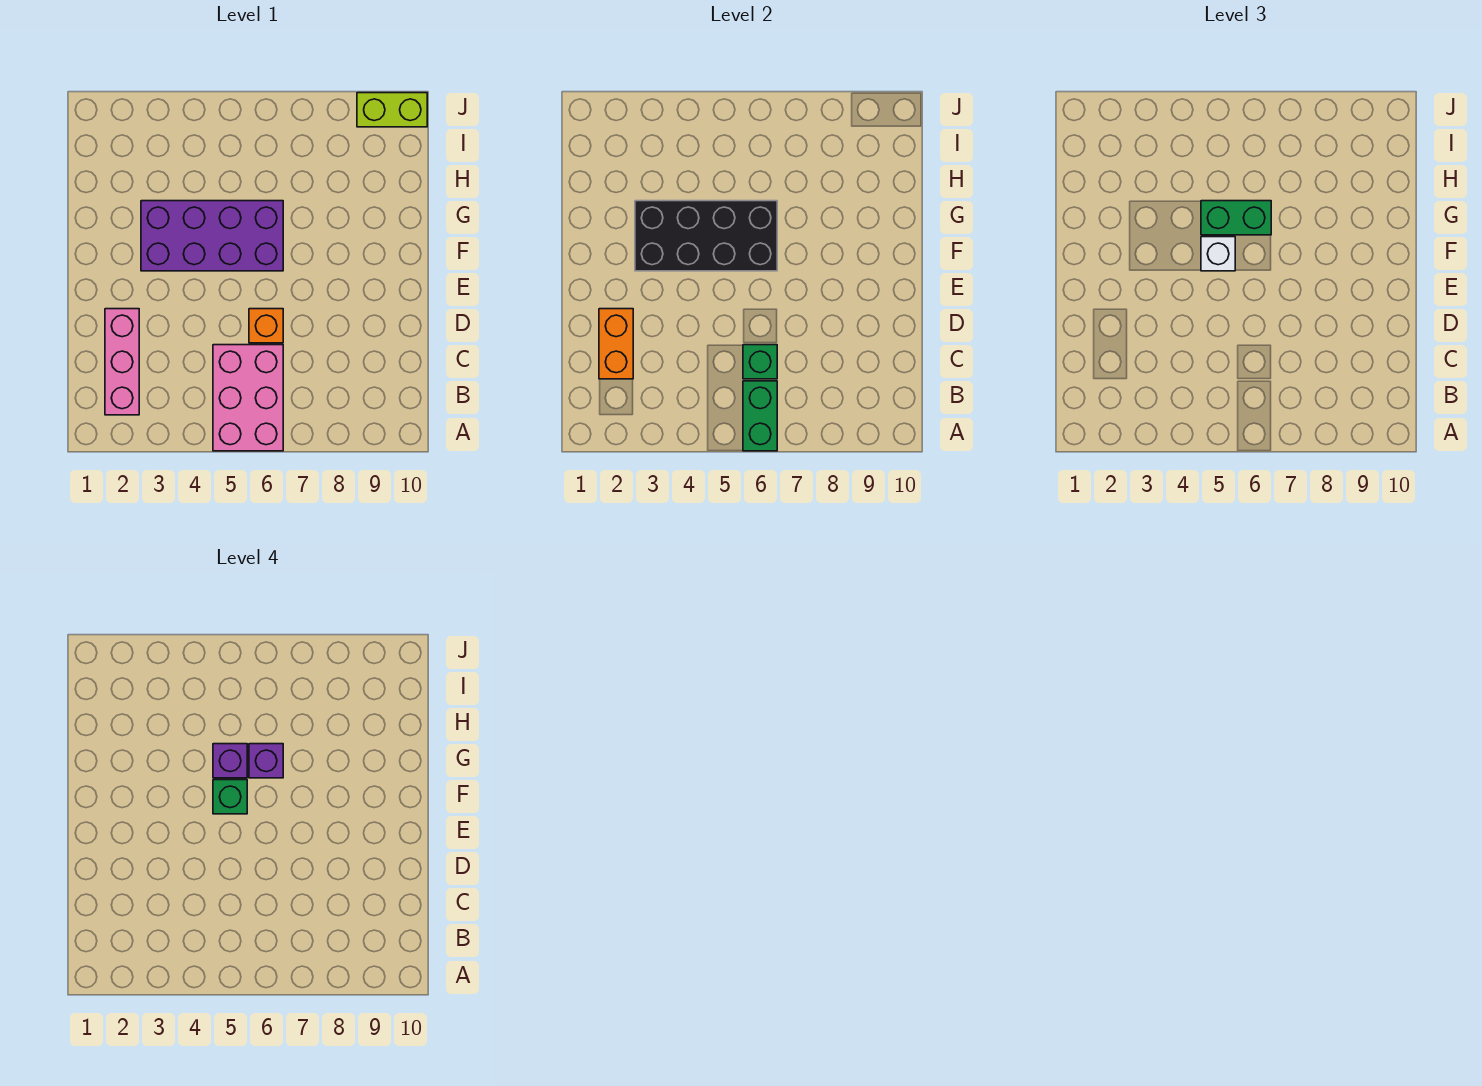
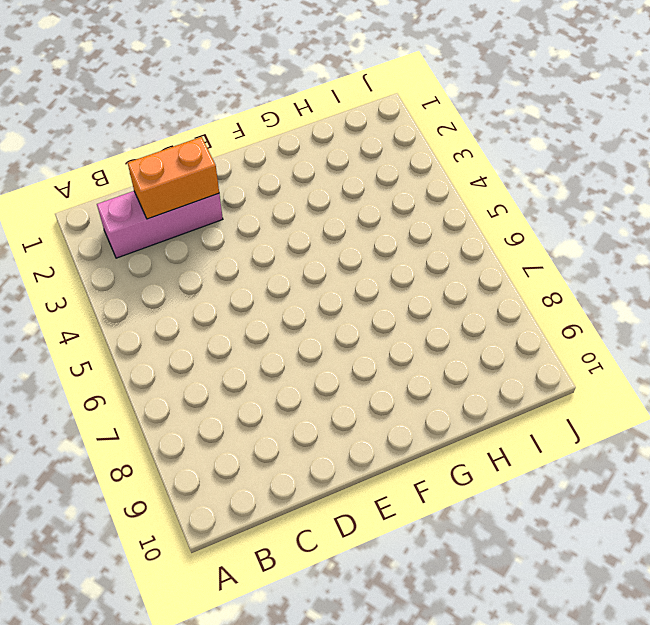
none -> pink 2x3 brick [213,345,283,451]
none -> orange 1x1 brick [249,309,283,343]
none -> purple 2x4 brick [141,201,283,271]

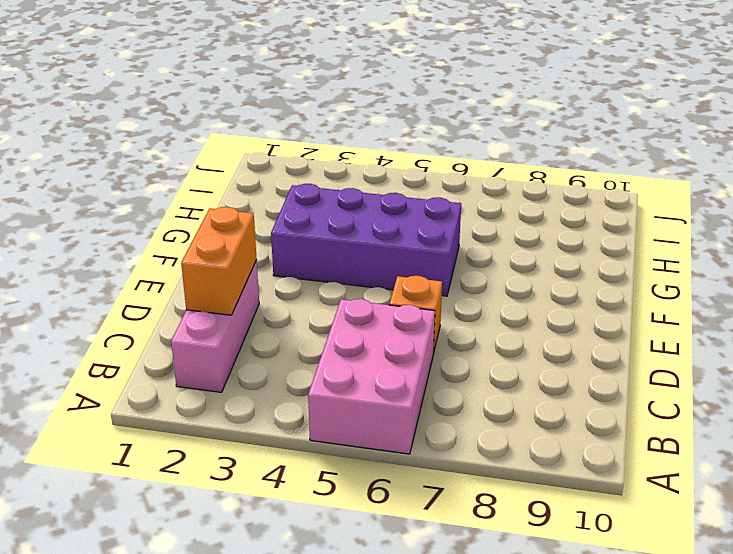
none -> lime 1x2 brick [357,93,427,127]
none -> green 1x2 brick [743,381,777,451]
none -> green 1x1 brick [743,345,777,379]

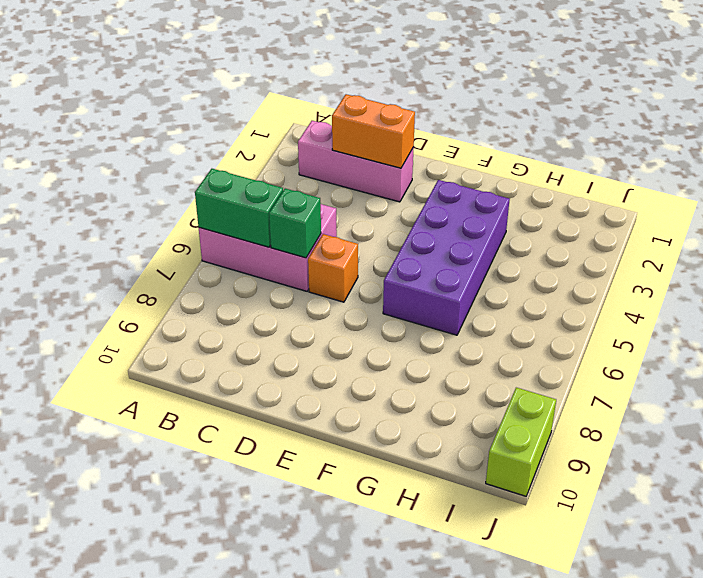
none -> black 2x4 brick [635,201,777,271]
none -> white 1x1 brick [1201,237,1235,271]
none -> green 1x2 brick [1201,201,1271,235]

